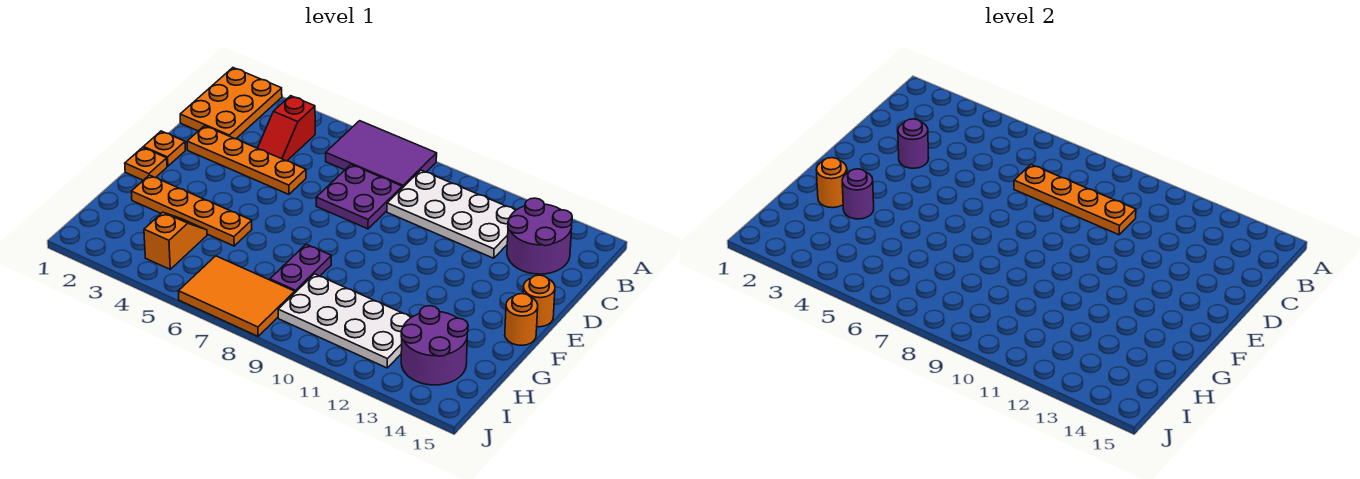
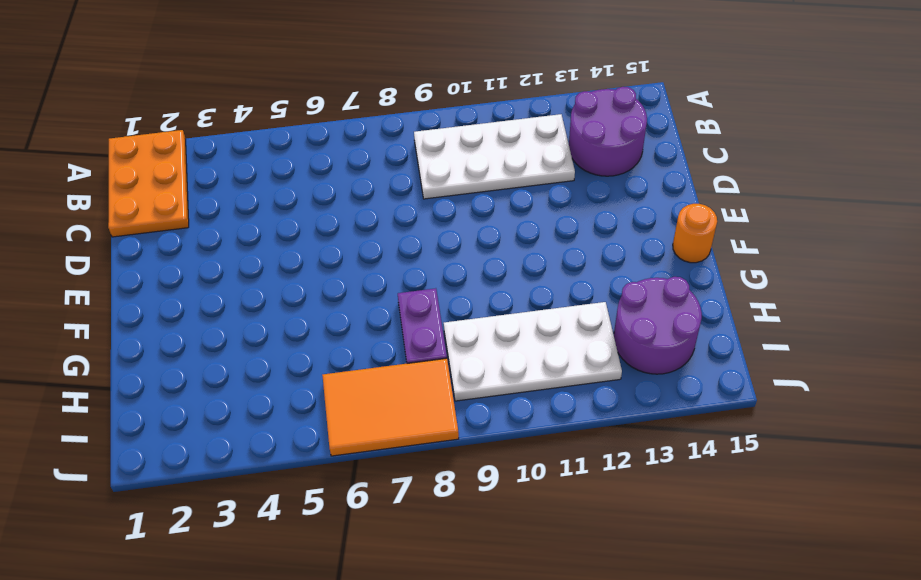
none -> purple 2x3 tile [326,121,437,188]
none -> red 1x2 slope [258,96,315,161]
none -> purple 2x2 plate [316,165,402,229]

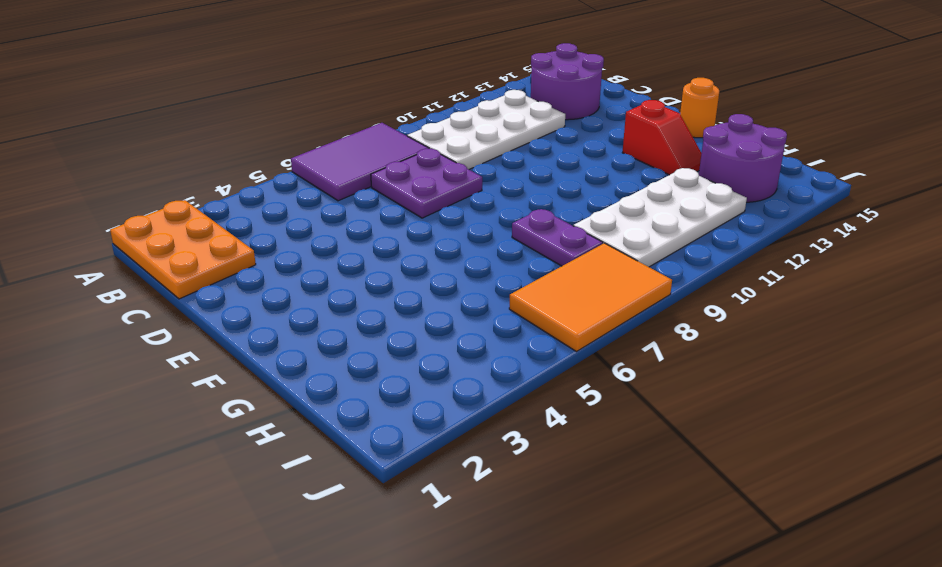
red 1x2 slope [622,100,702,175] -> red 1x2 slope moved to [258,96,315,161]
none -> orange 1x4 plate [187,126,306,194]
none -> orange 1x1 plate [144,131,185,166]
none -> orange 1x1 round brick [523,275,555,327]

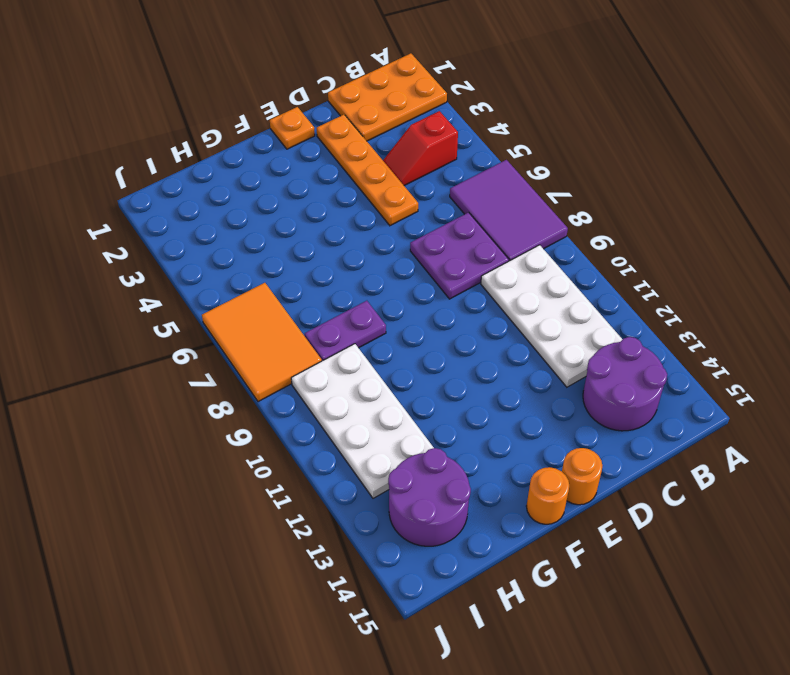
none -> orange 1x1 plate [125,147,167,180]
none -> orange 1x4 plate [131,175,252,246]
none -> orange 1x2 slope [144,212,207,269]

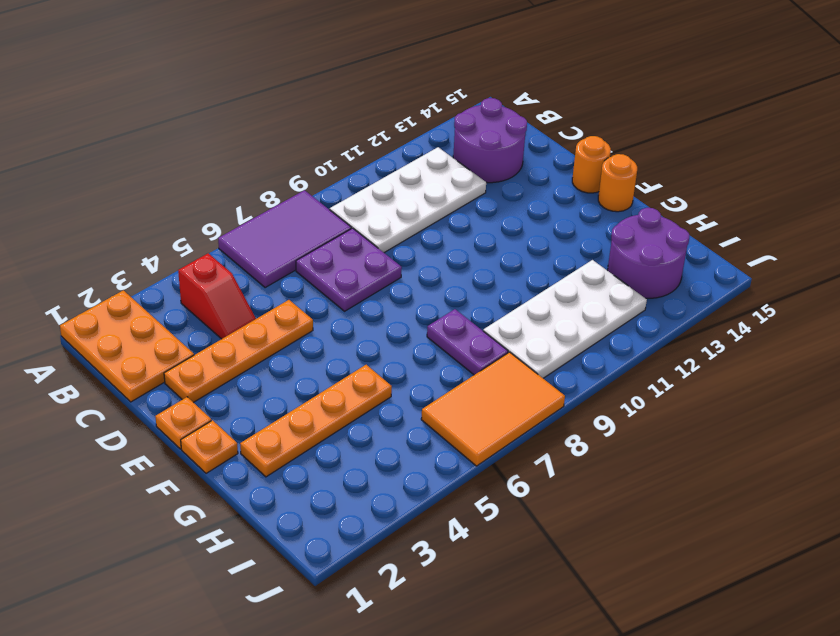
none -> orange 1x2 slope [144,212,207,269]
none -> orange 1x4 plate [1014,165,1136,235]
none -> purple 1x1 round brick [898,119,929,168]

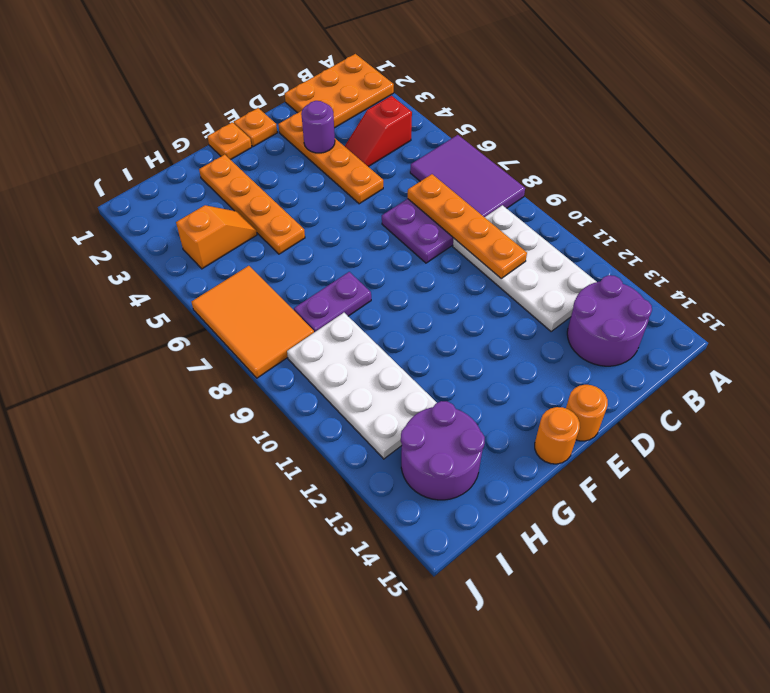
none -> orange 1x1 round brick [816,158,847,208]
none -> purple 1x1 round brick [842,169,874,219]

